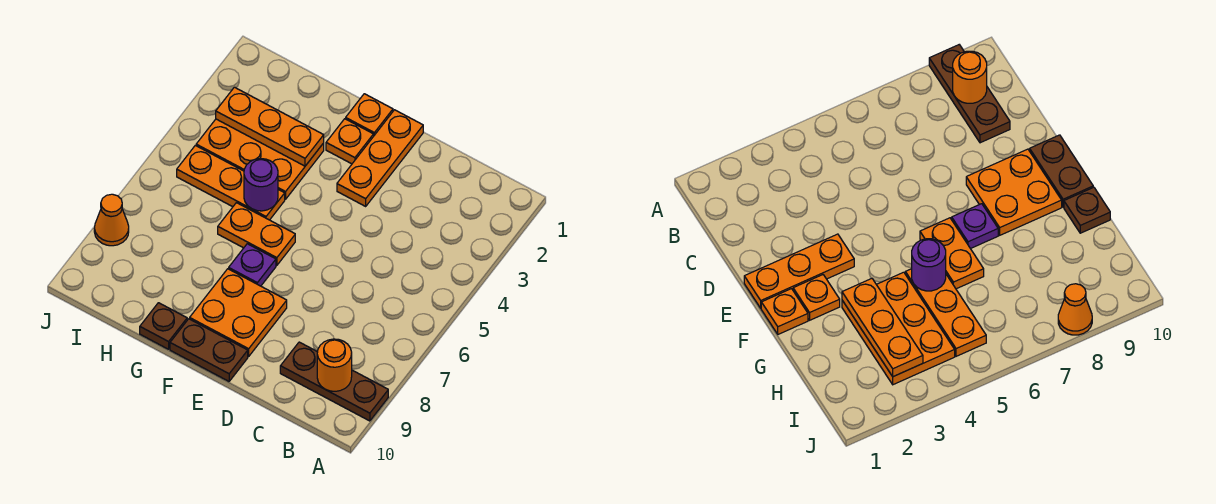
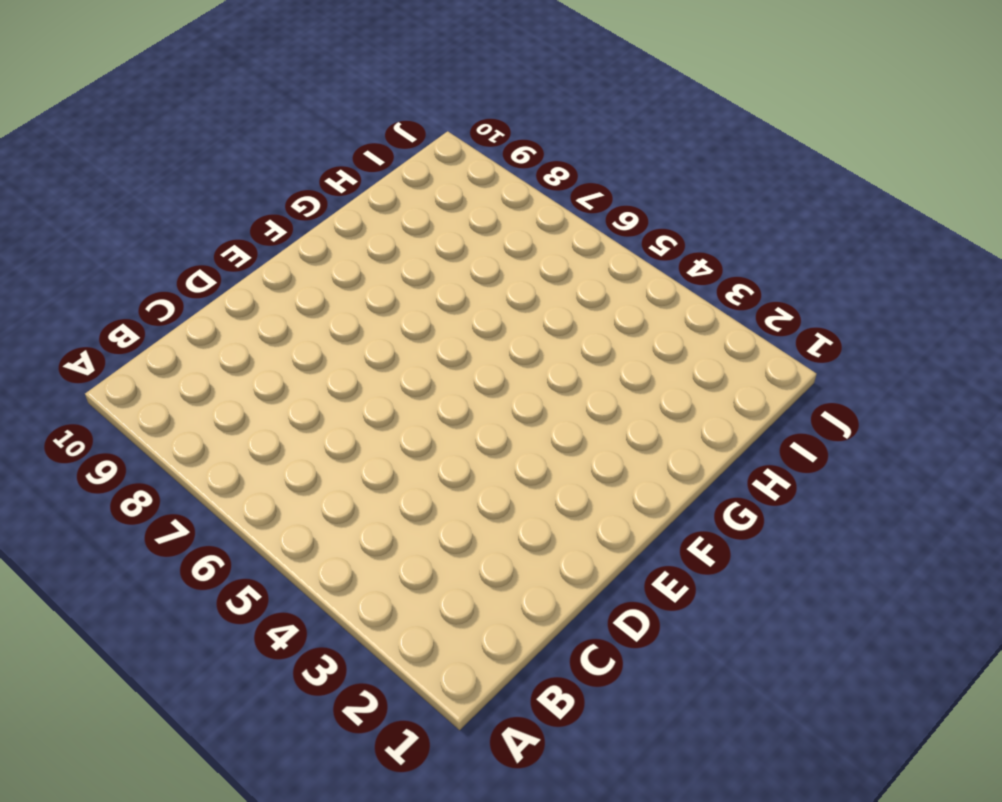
none -> brown 1x3 plate [280,342,388,421]
none -> orange 1x3 plate [337,110,423,206]
none -> orange 2x2 plate [190,269,287,356]

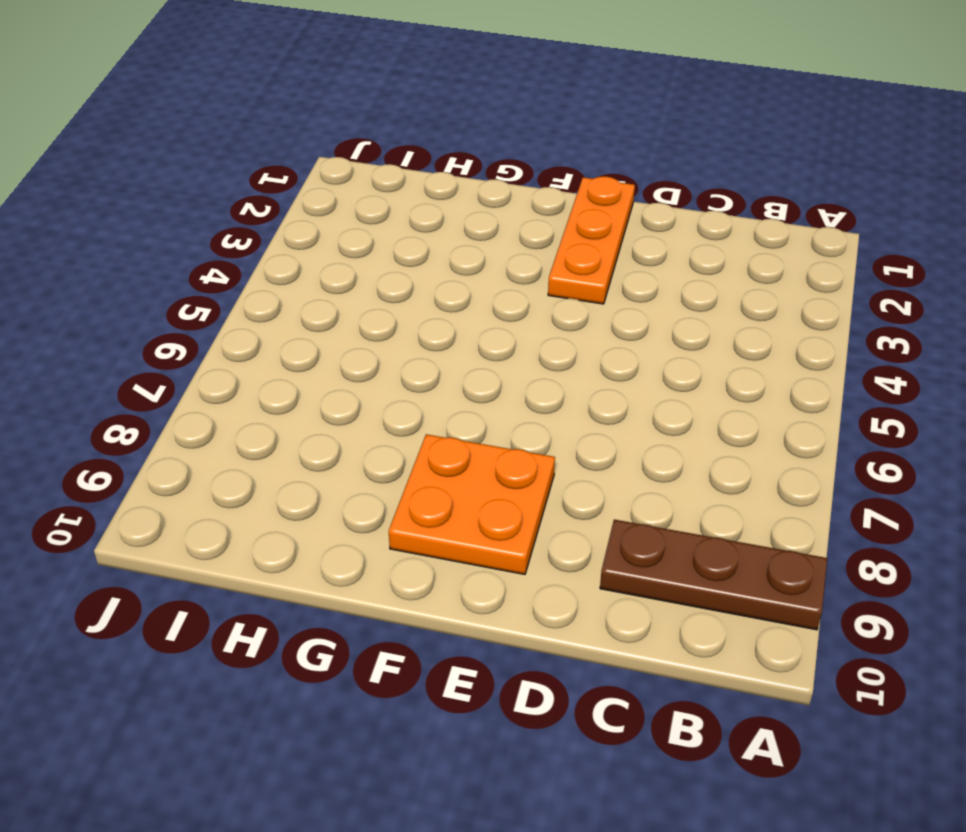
none -> brown 1x2 plate [170,319,248,381]
none -> orange 1x1 plate [346,94,393,135]
none -> orange 1x1 plate [326,119,374,164]

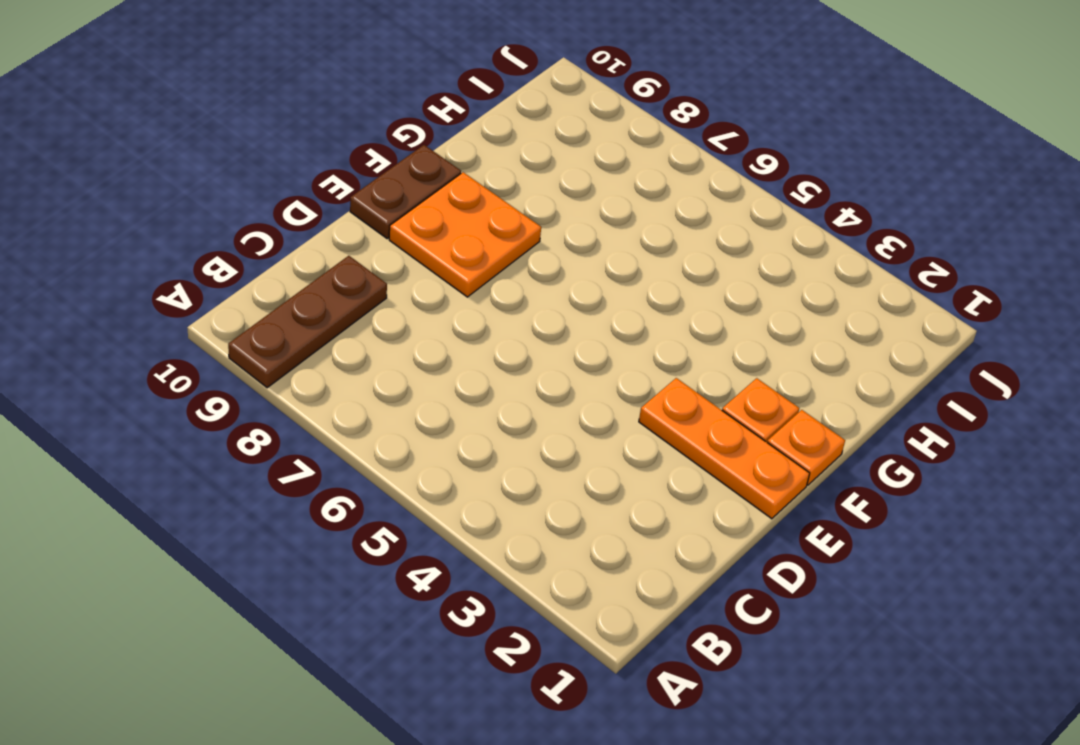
none -> orange 1x2 plate [218,203,295,265]
none -> purple 1x1 plate [229,244,276,286]
none -> orange 2x3 plate [196,119,324,199]

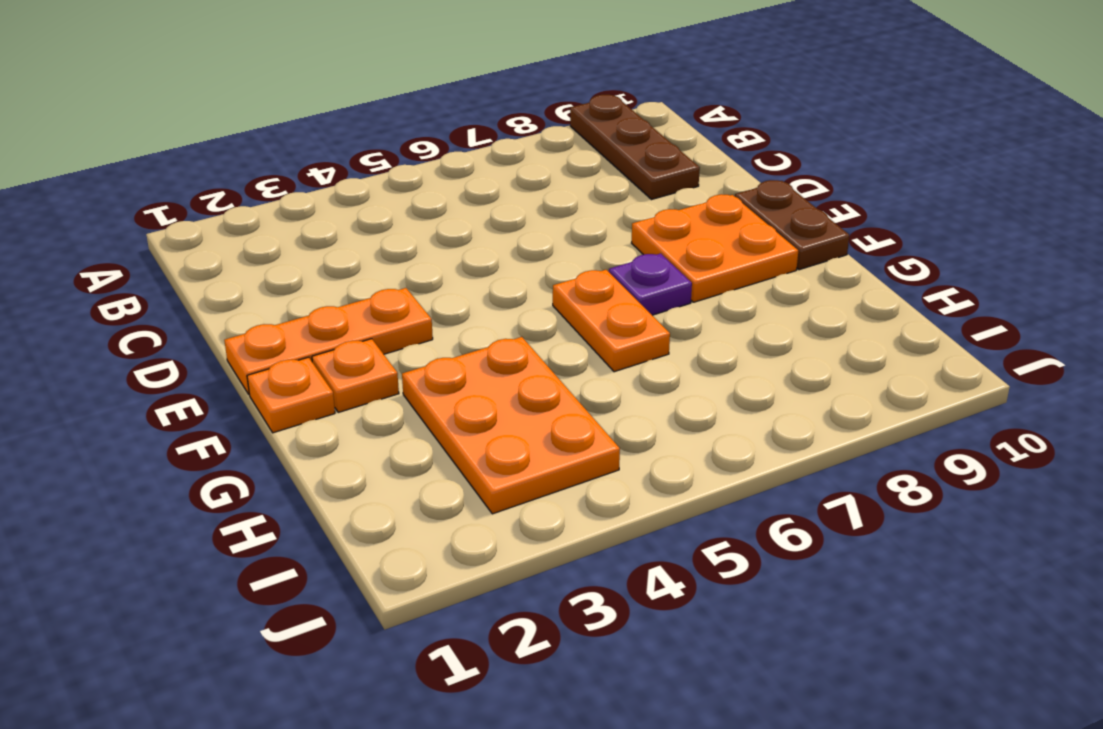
none -> orange 1x3 plate [177,145,285,220]
none -> brown 1x1 plate [140,303,187,349]
none -> orange 1x1 cone [94,194,129,246]

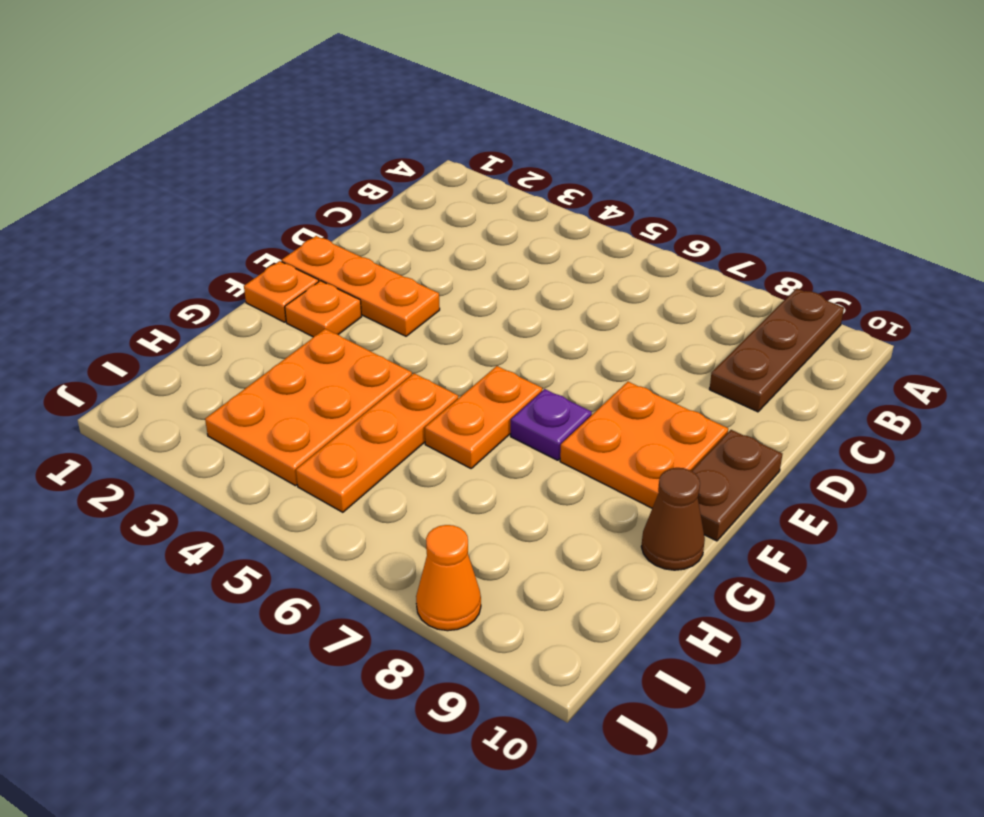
brown 1x1 cone [641,468,705,570] -> brown 1x1 plate [140,303,187,349]
none -> orange 1x1 round brick [317,339,352,391]
none -> orange 1x3 plate [216,87,324,166]
none -> purple 1x1 round brick [244,159,278,211]

